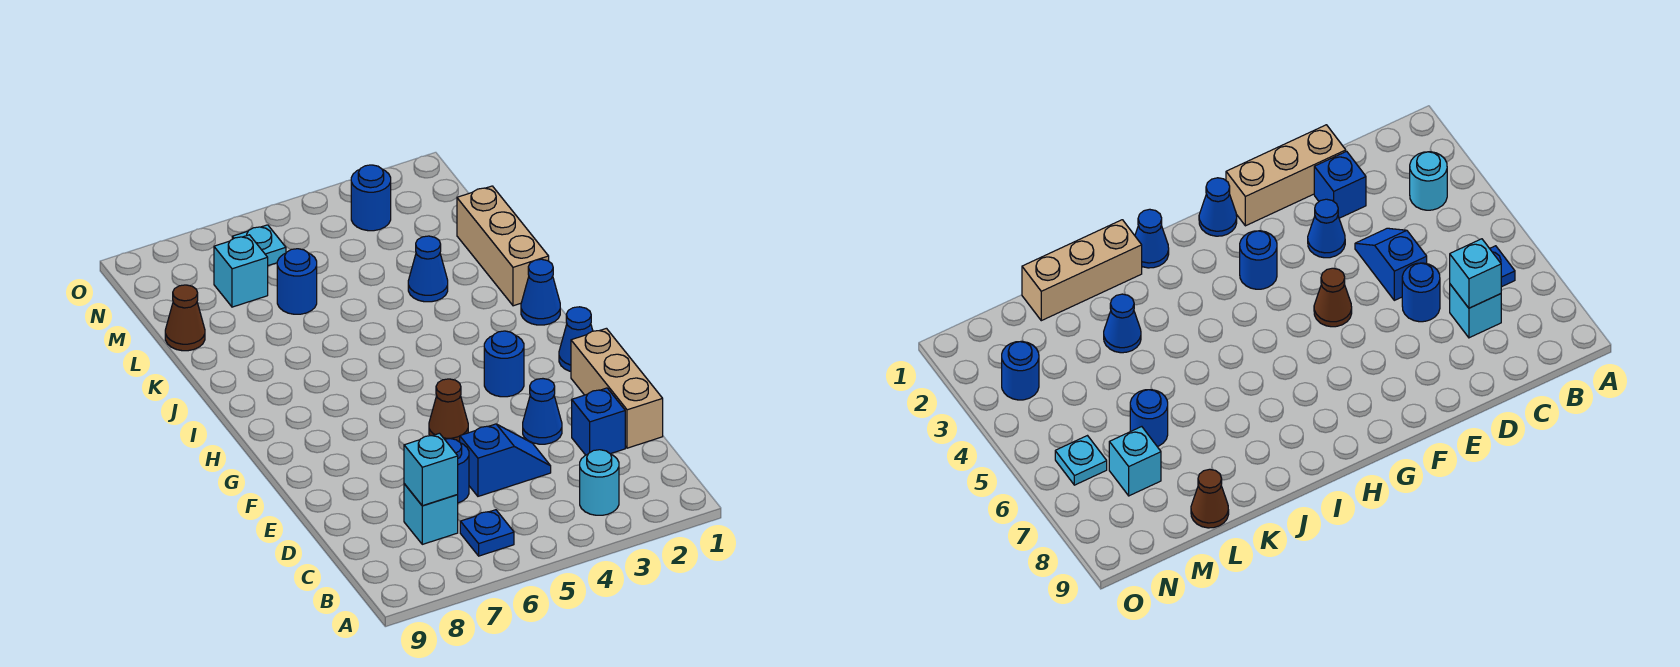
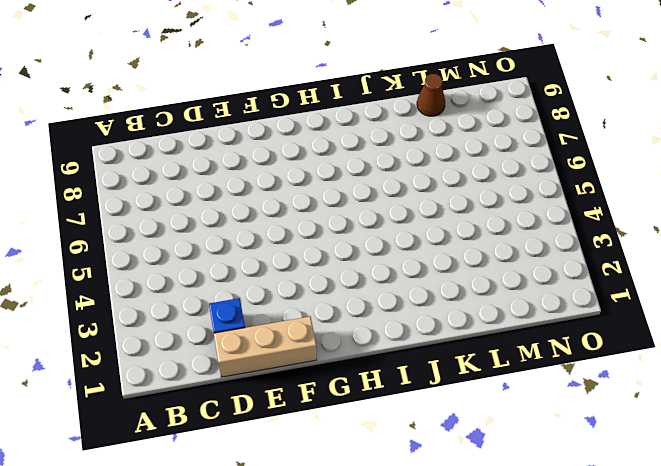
none -> cyan 1x1 round brick [580,450,619,515]
none -> blue 1x1 plate [460,510,514,556]
none -> cyan 1x1 brick [404,484,458,544]

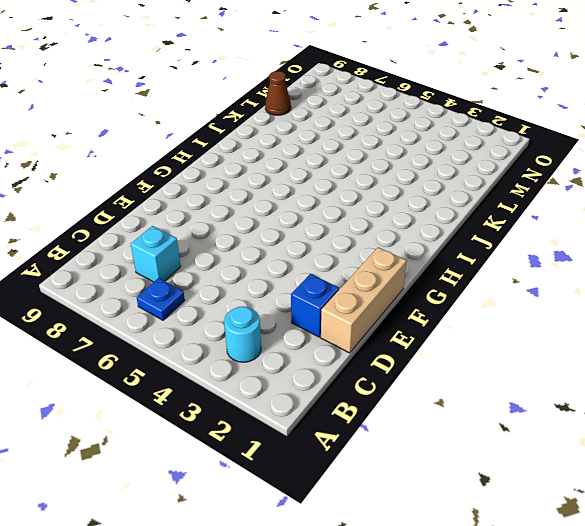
none -> blue 1x2 slope [460,424,551,496]
none -> blue 1x1 round brick [445,439,469,503]
none -> blue 1x1 cone [523,379,562,444]

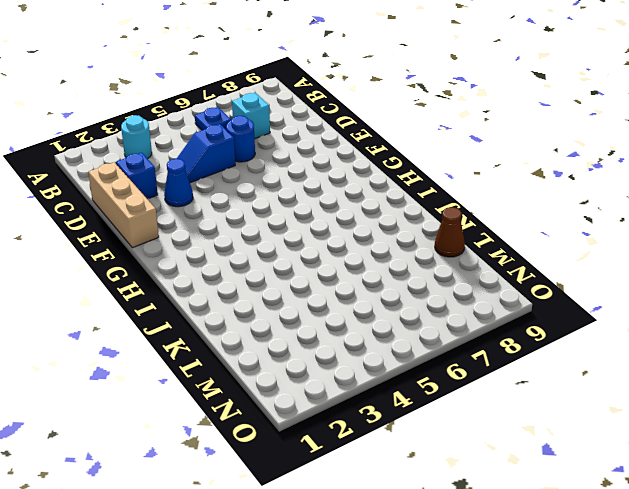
none -> brown 1x1 cone [429,379,468,442]
none -> blue 1x1 cone [559,307,593,371]
none -> blue 1x1 round brick [484,331,524,397]

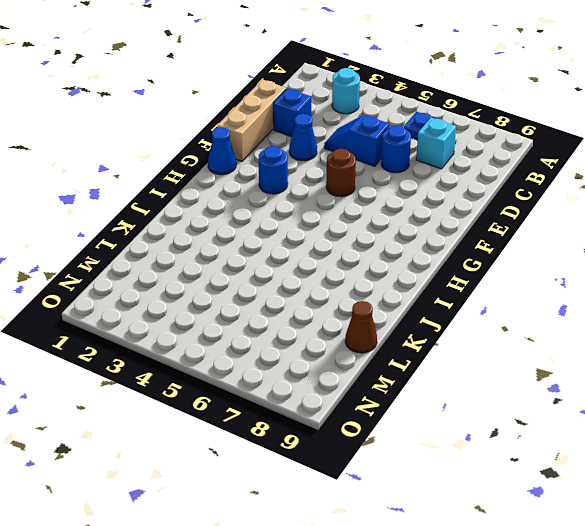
brown 1x1 round brick [326,149,356,197] -> brown 1x1 cone [429,379,468,442]
none -> blue 1x1 cone [521,259,560,325]
none -> tan 1x3 brick [457,186,549,306]
none -> blue 1x1 cone [408,236,448,302]

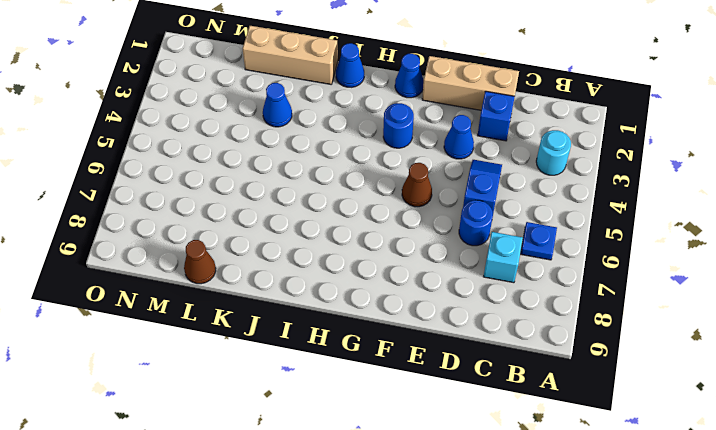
none -> blue 1x1 round brick [277,249,317,314]
none -> cyan 1x1 brick [214,235,268,307]
none -> blue 1x1 round brick [351,165,391,231]

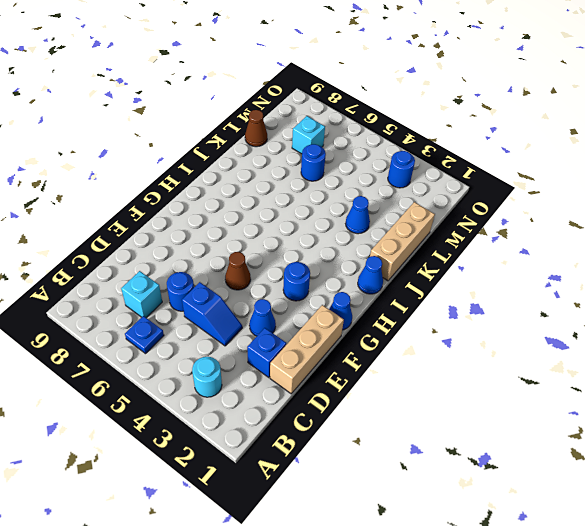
none -> cyan 1x1 plate [232,225,286,266]
none -> cyan 1x1 brick [404,433,458,506]

